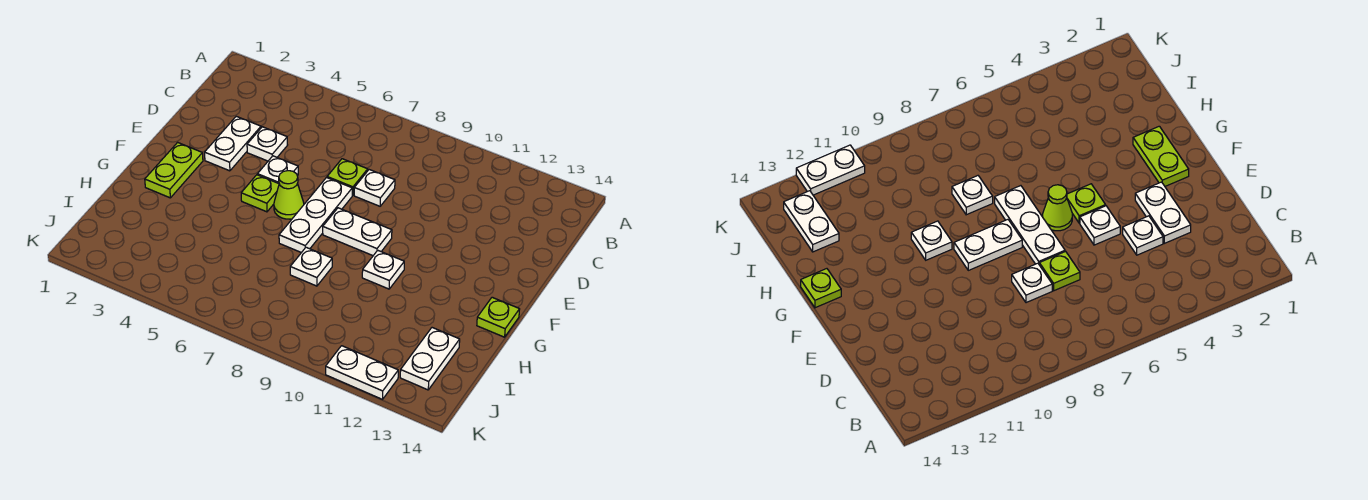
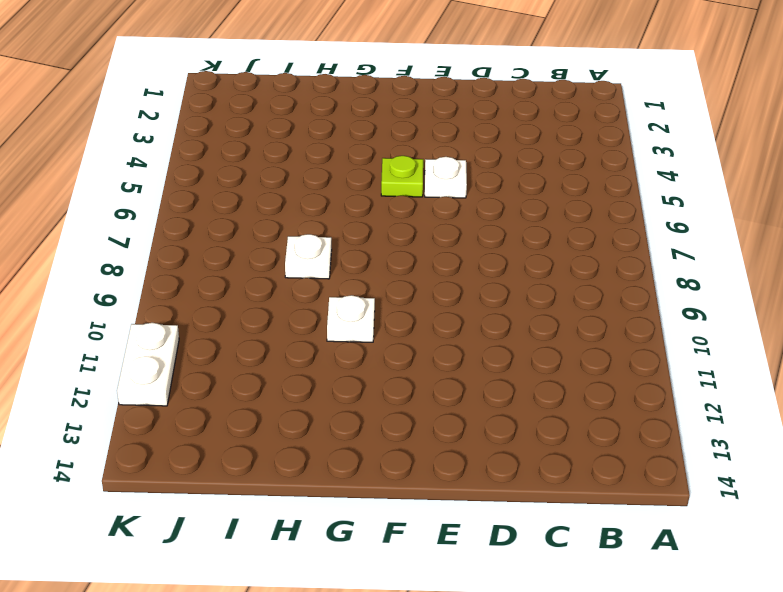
none -> white 1x2 plate [205,116,261,171]
none -> white 1x1 plate [247,127,287,161]
none -> lime 1x1 plate [327,159,368,195]

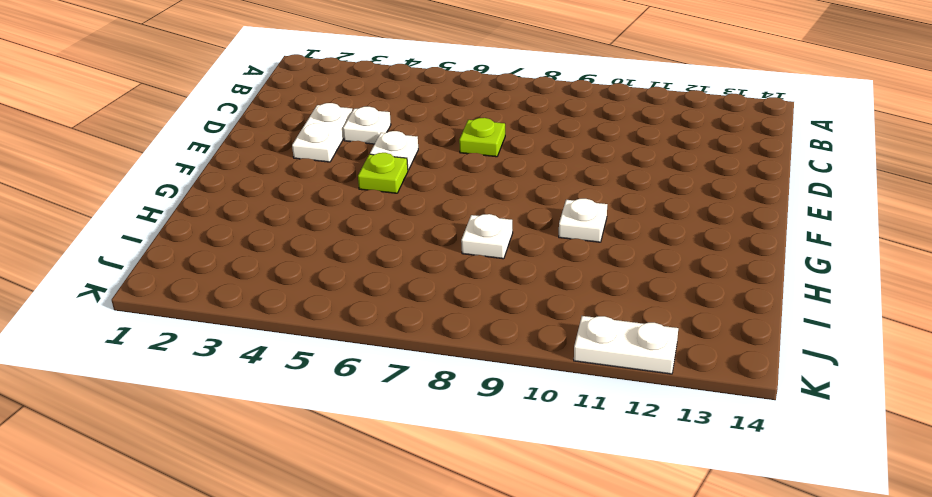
none -> white 1x1 plate [354,170,395,206]
none -> white 1x3 plate [279,178,352,253]
none -> lime 1x2 plate [145,142,203,198]

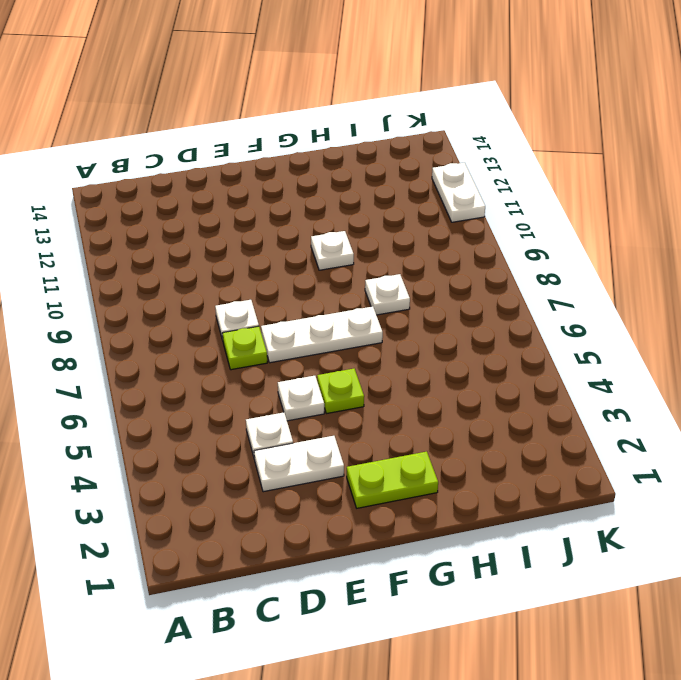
none -> lime 1x1 cone [274,171,304,219]
none -> white 1x2 plate [323,208,392,255]
none -> lime 1x1 plate [477,297,520,337]

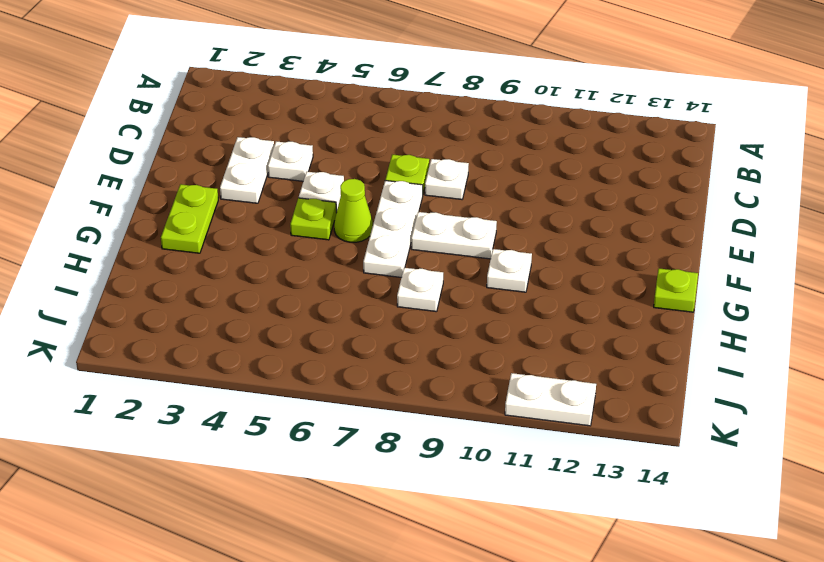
none -> white 1x2 plate [400,328,460,390]

